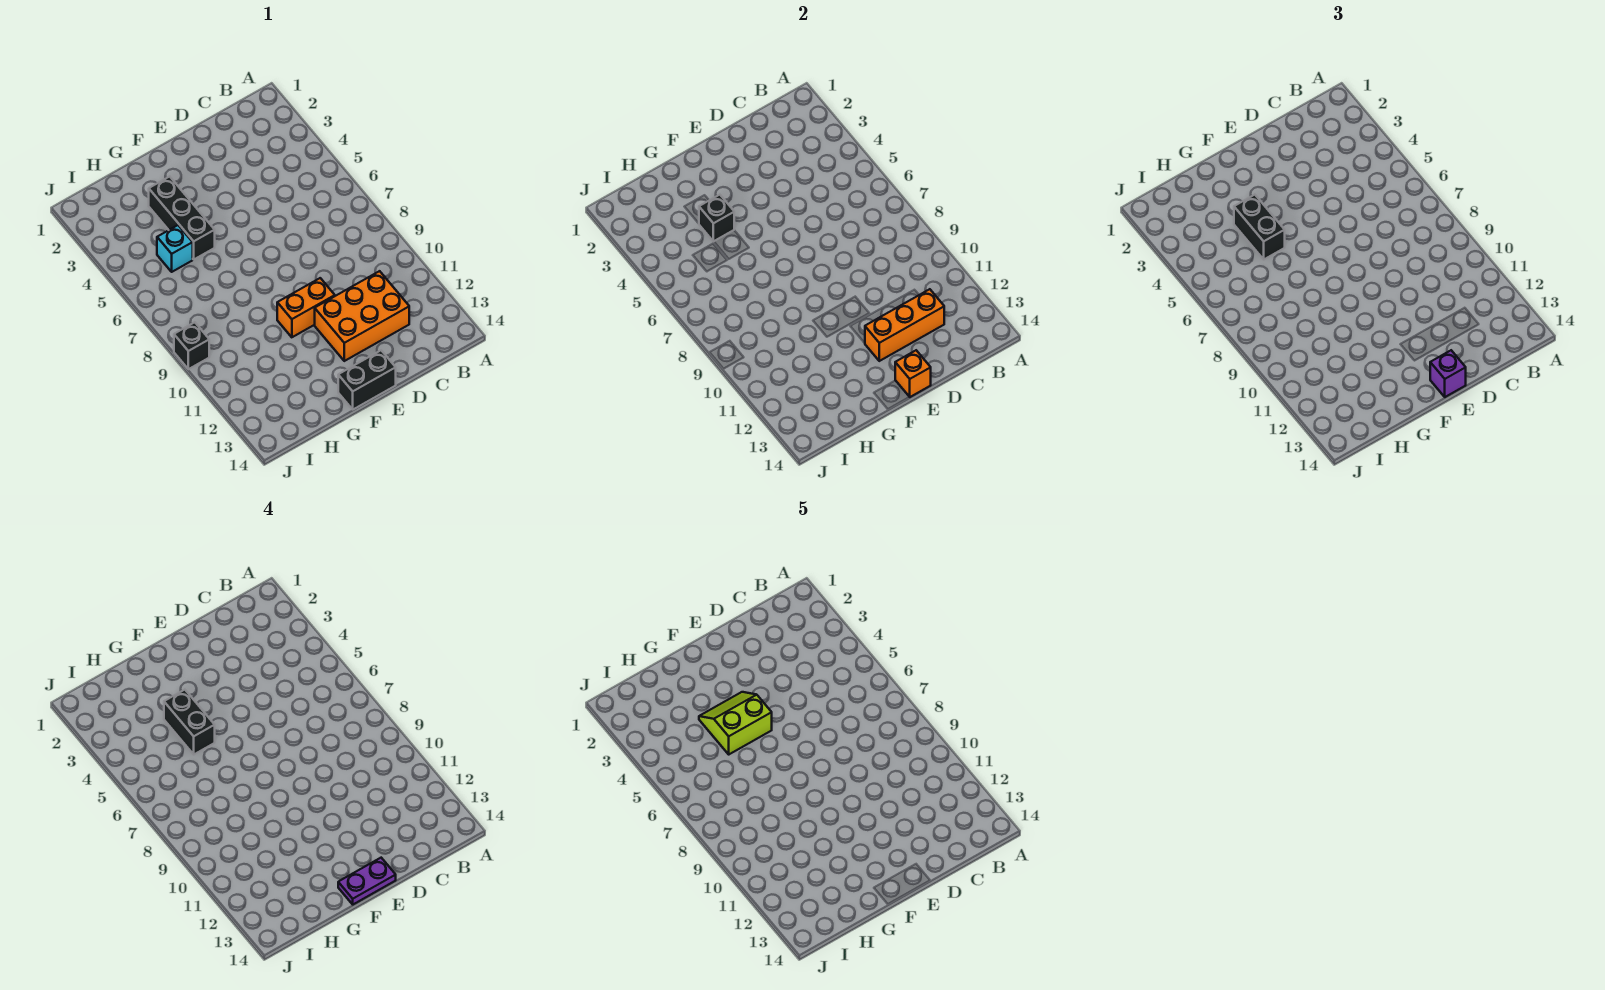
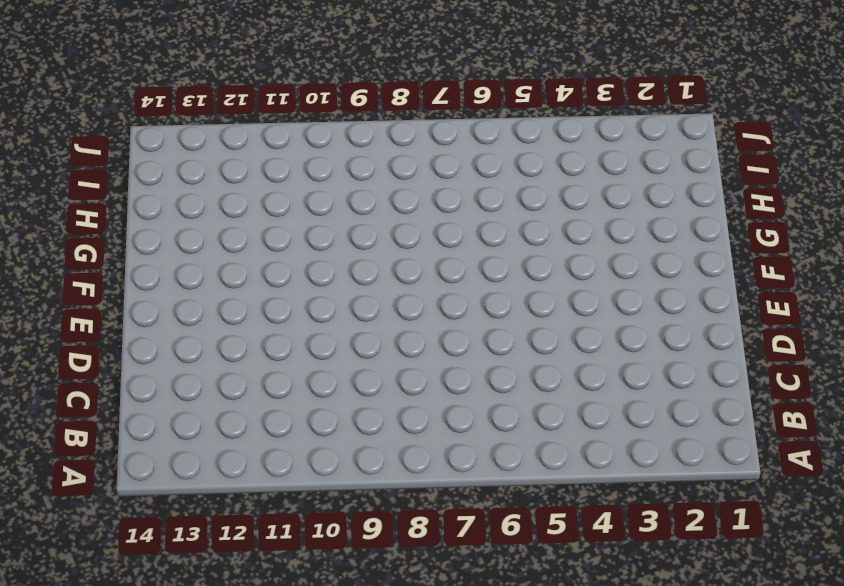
none -> orange 2x3 brick [315,271,409,361]
none -> orange 1x2 brick [277,278,335,337]
none -> black 1x2 brick [338,350,396,409]

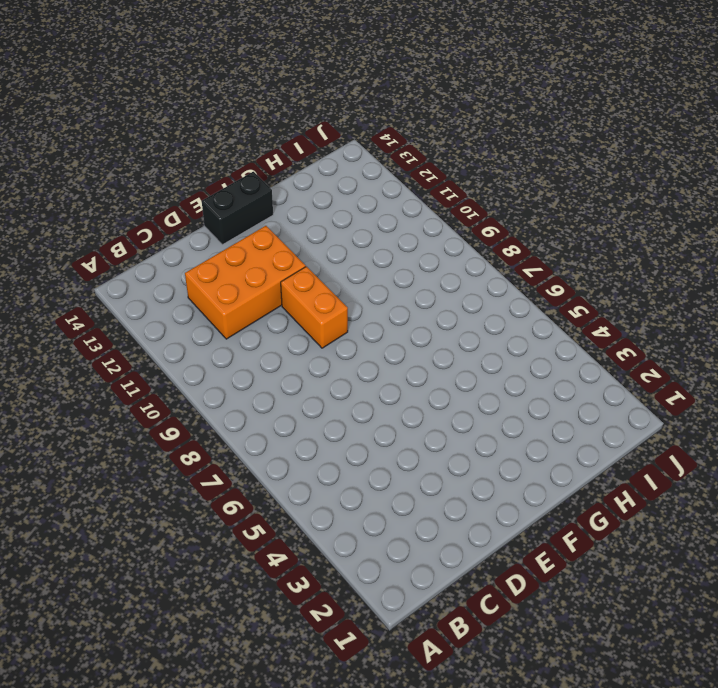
orange 1x2 brick [281,266,348,348] -> orange 1x2 brick turned to [277,278,335,337]
none -> black 1x3 brick [149,176,215,259]
none -> cyan 1x1 brick [157,225,193,272]
none -> black 1x1 brick [174,322,209,369]

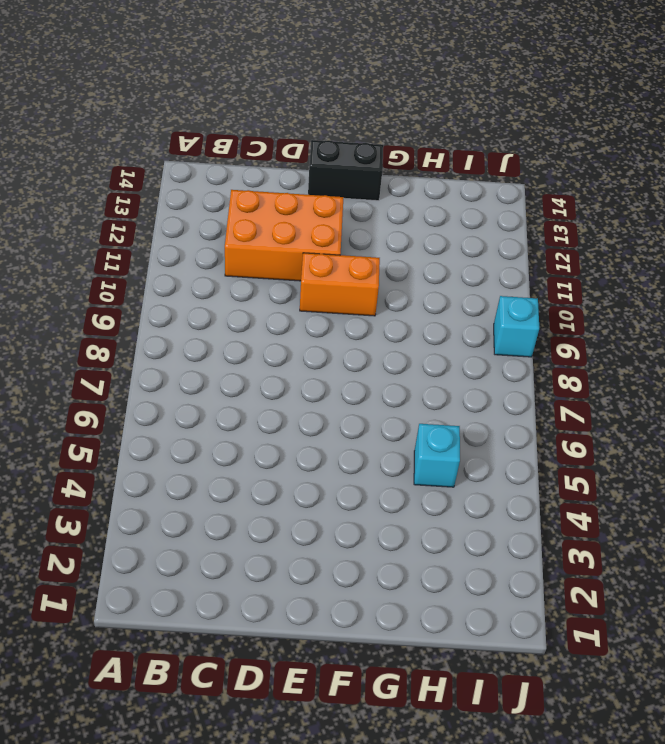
cyan 1x1 brick [494,296,539,357] -> black 1x1 brick [174,322,209,369]
none -> black 1x3 brick [149,176,215,259]
none -> orange 1x3 brick [865,289,944,361]
none -> orange 1x1 brick [895,350,931,397]

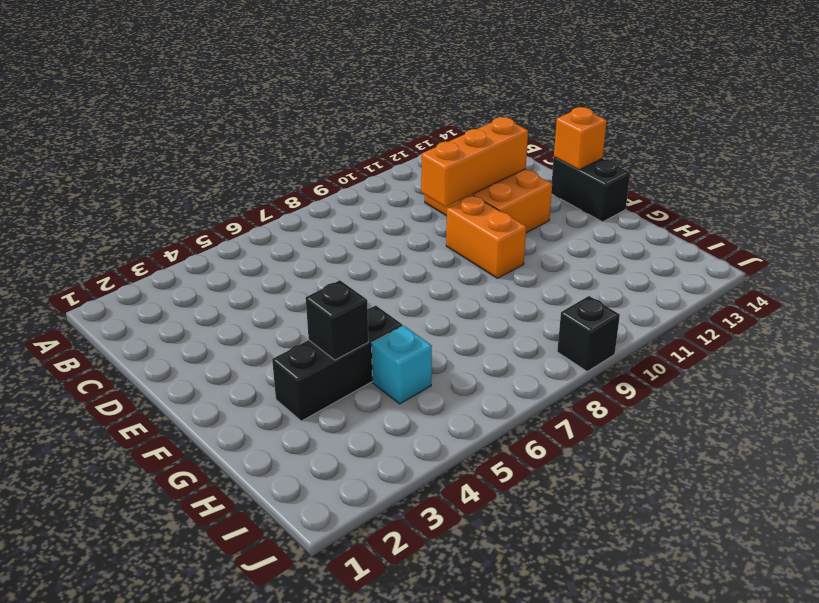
orange 1x3 brick [421,117,528,207] -> orange 1x3 brick turned to [865,289,944,361]
none -> purple 1x1 brick [1430,350,1466,397]
none -> black 1x2 brick [1234,195,1285,259]
none -> purple 1x2 plate [338,858,396,904]

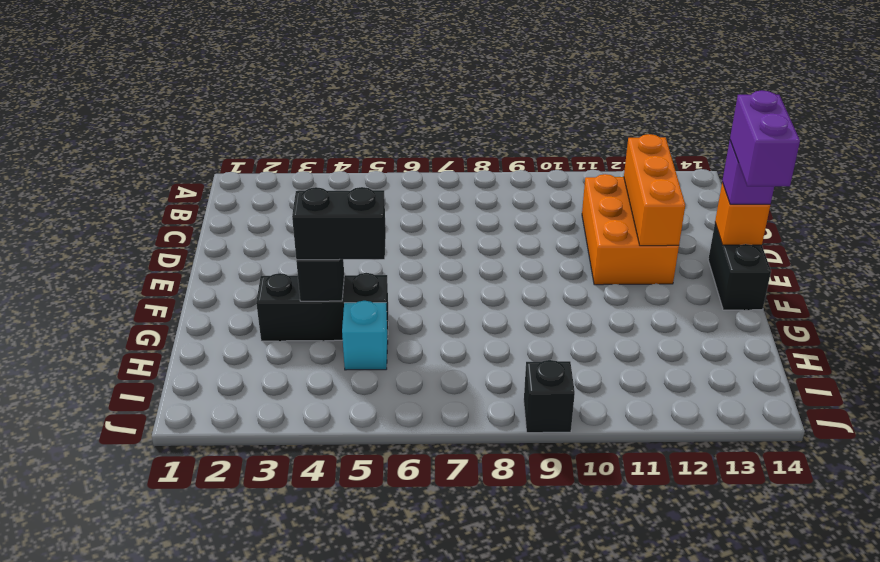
purple 1x2 brick [730,90,800,186] -> purple 1x2 plate [338,858,396,904]
none -> orange 1x2 brick [277,278,335,337]
none -> black 1x2 brick [164,690,215,754]
none -> lime 2x2 slope [699,692,772,754]

